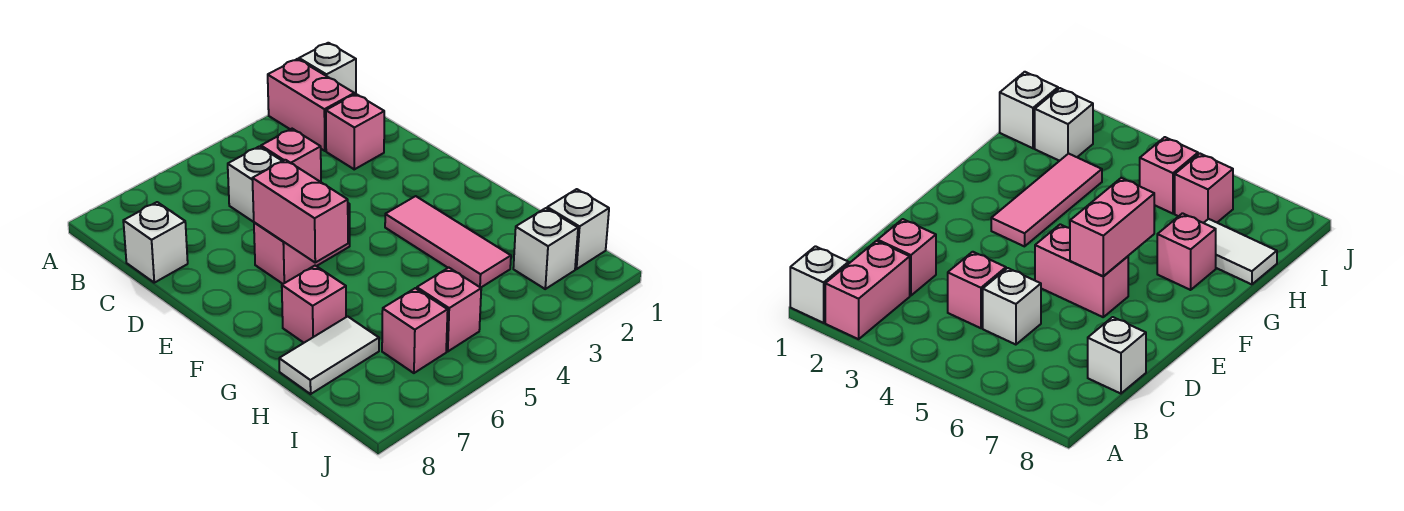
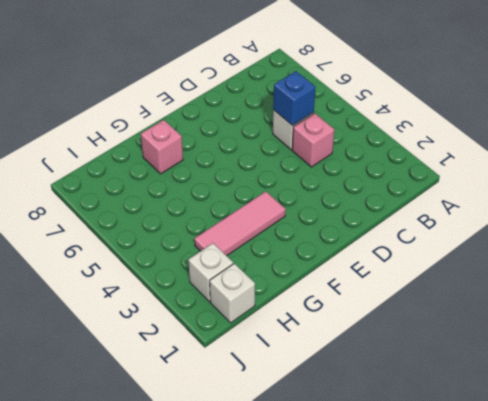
blue 1x1 brick [273,71,316,126] -> none
none -> white 1x1 brick [299,43,356,94]
none -> pink 1x2 brick [268,59,354,151]
none -> pink 1x1 brick [326,94,384,169]

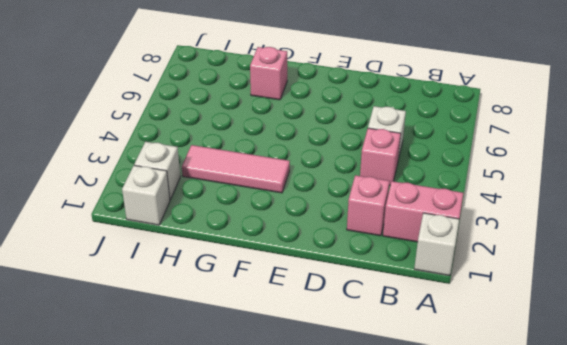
none -> white 1x1 brick [123,202,188,283]
none -> pink 1x2 brick [254,203,350,284]
none -> white 1x2 tile [279,316,379,394]

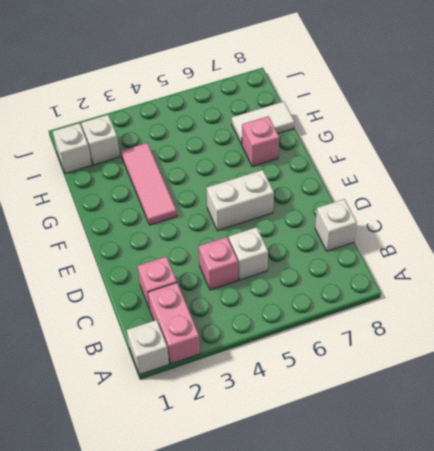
white 1x2 brick [206,170,274,231] -> pink 1x2 brick [254,203,350,284]
none -> pink 1x1 brick [417,268,481,352]
none -> pink 1x1 brick [382,288,448,373]
none -> pink 1x2 brick [252,160,348,262]

